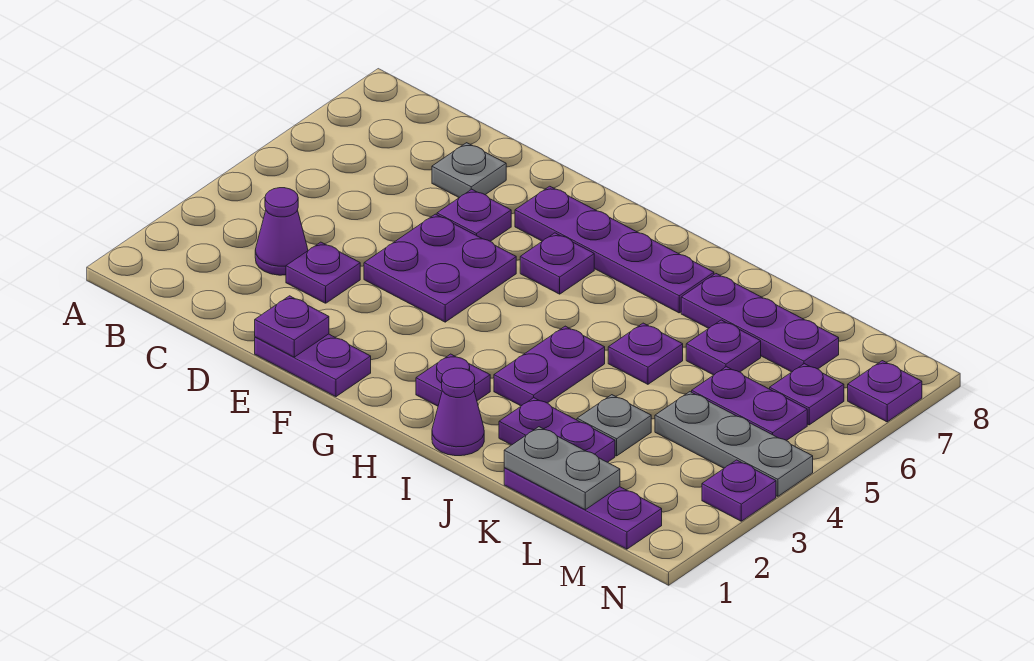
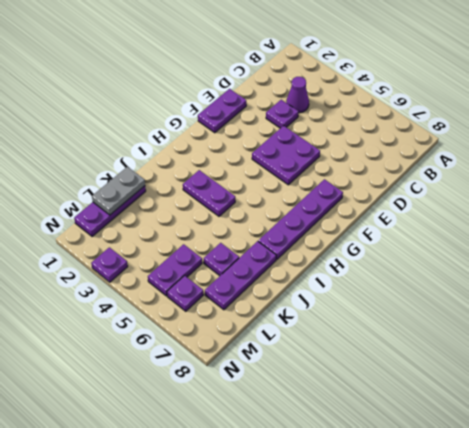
none -> grey 1x1 plate [432,143,506,198]
none -> purple 1x1 plate [437,189,511,241]
none -> purple 1x1 plate [520,233,594,294]

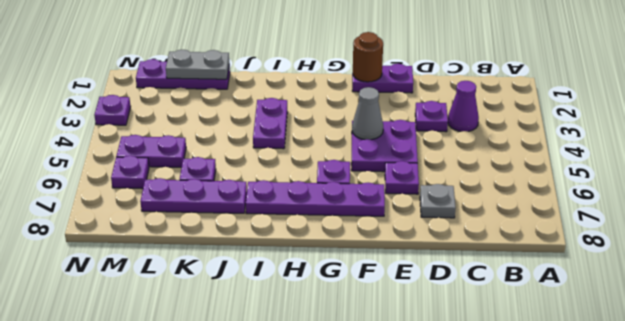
brown 1x1 round brick [353,32,383,82] -> none
grey 1x1 cone [352,87,383,140] -> none
none -> purple 1x1 plate [416,354,490,406]
none -> purple 1x1 cone [432,368,484,456]
none -> purple 1x2 plate [499,398,615,462]

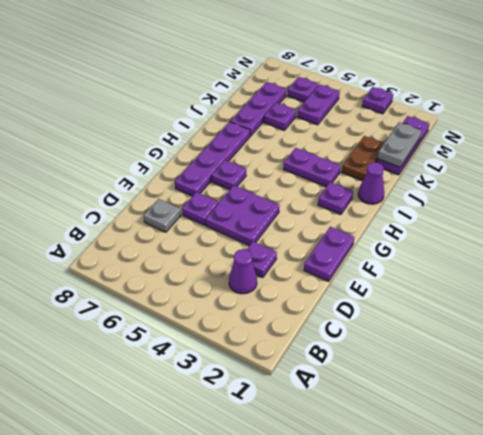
brown 1x2 plate [342,136,384,181] -> purple 1x2 plate [499,398,615,462]
none -> purple 1x1 plate [608,323,683,384]
none -> grey 1x1 plate [577,395,651,456]
none -> grey 1x3 plate [655,392,813,496]

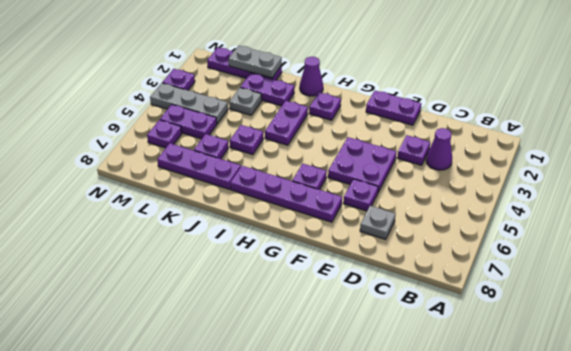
none -> purple 1x1 plate [848,361,922,422]
none -> purple 1x1 plate [255,296,329,357]

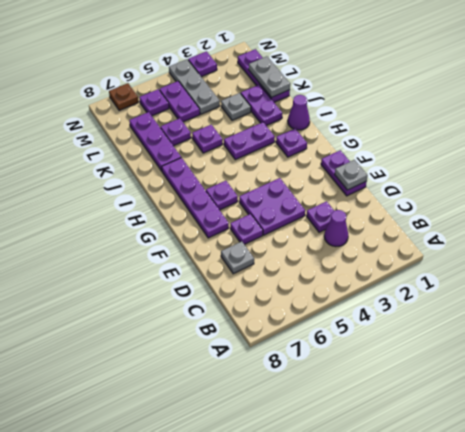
grey 1x1 plate [335,160,368,190] -> purple 1x1 plate [255,296,329,357]
brown 1x1 plate [109,83,138,111] -> purple 1x1 plate [848,361,922,422]

